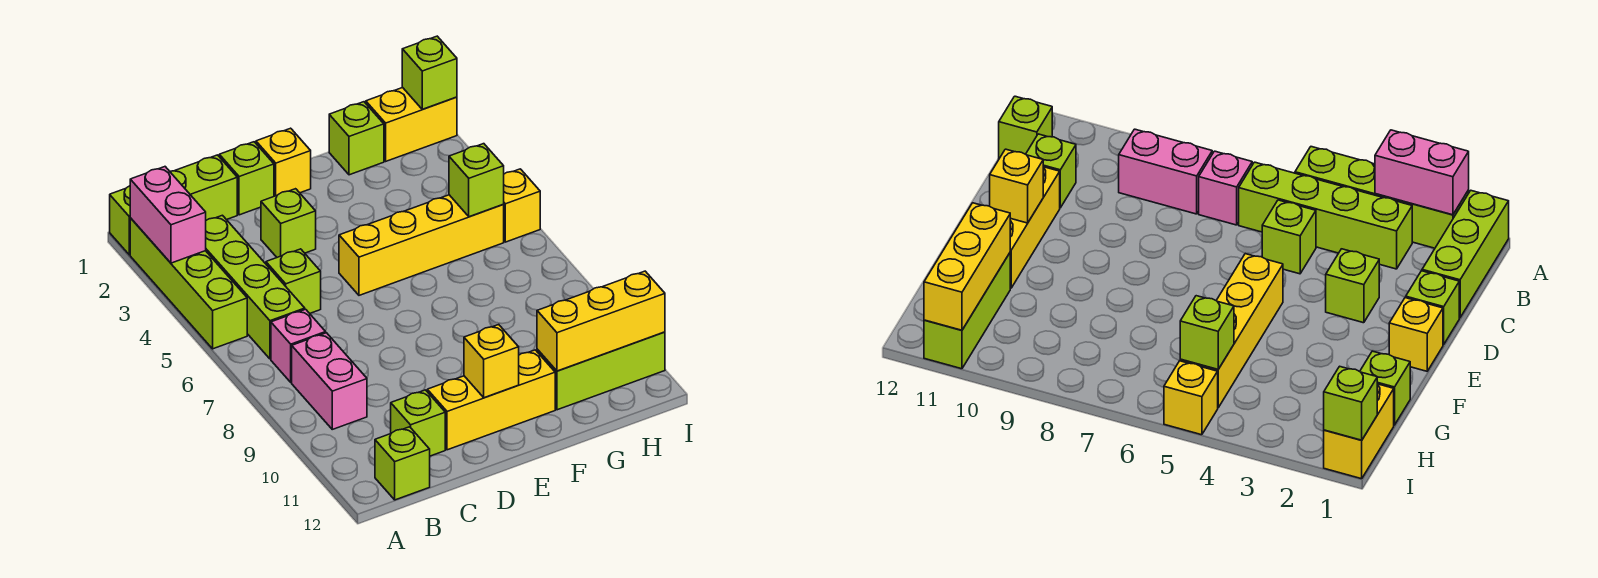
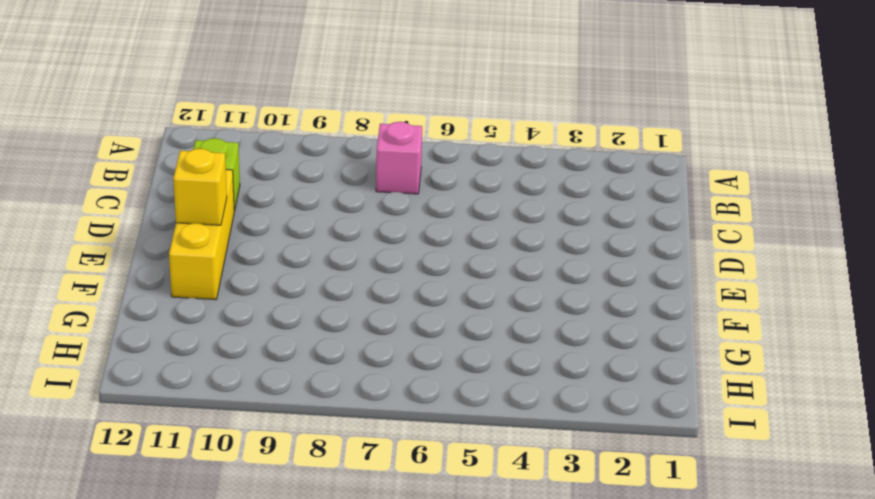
none -> lime 1x3 brick [110,155,237,255]
none -> lime 1x4 brick [130,218,247,349]
none -> lime 1x4 brick [206,215,305,359]

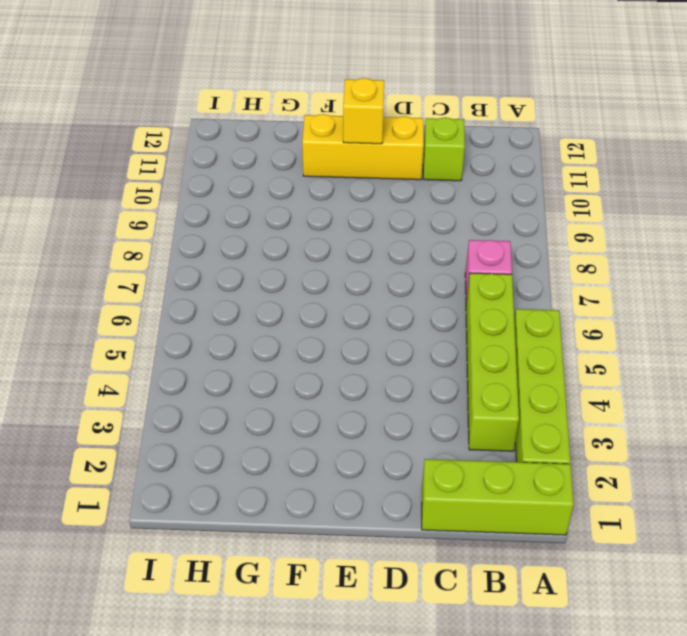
none -> pink 1x2 brick [292,333,367,429]
none -> lime 1x1 brick [375,427,430,500]
none -> lime 1x1 brick [266,249,321,313]

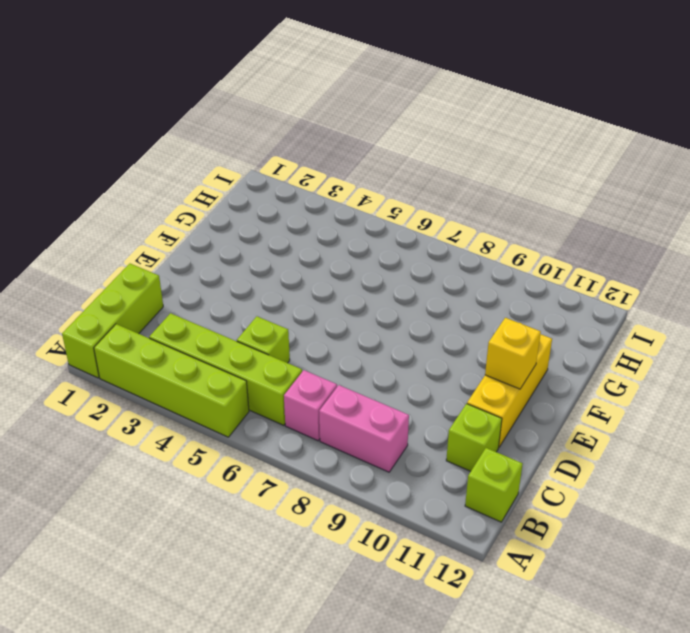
none -> lime 1x1 brick [219,142,274,215]
none -> lime 1x1 brick [261,189,316,257]
none -> yellow 1x1 brick [256,128,311,196]

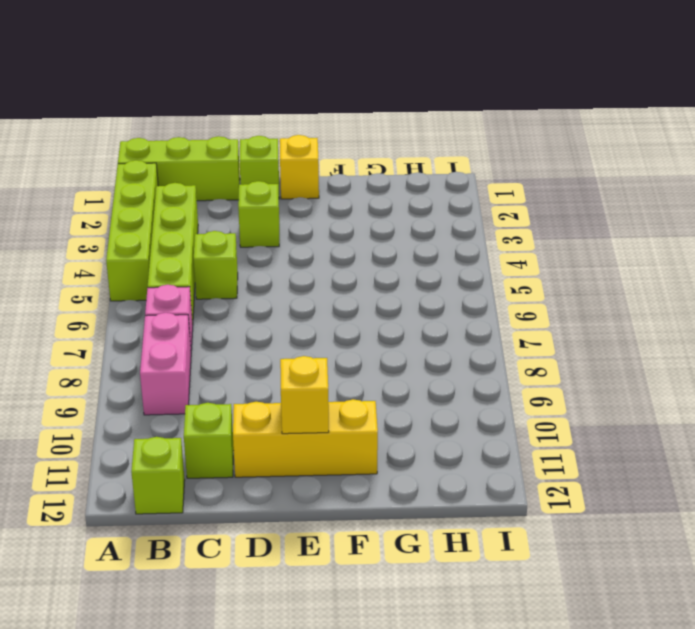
none -> yellow 1x4 brick [339,195,504,295]
none -> lime 1x1 brick [329,102,384,175]
none -> lime 1x3 brick [537,332,665,410]

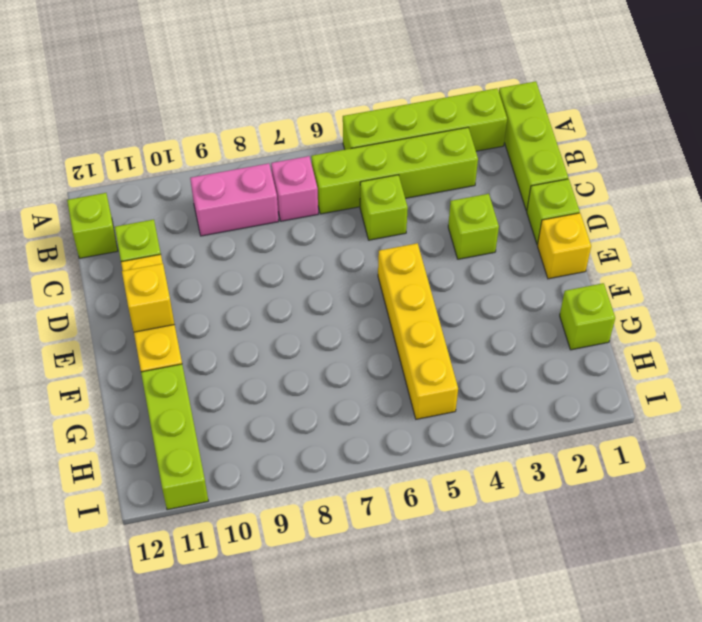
none -> yellow 1x2 brick [366,88,457,161]
none -> yellow 1x1 brick [503,169,540,242]
none -> pink 1x2 brick [130,167,206,263]

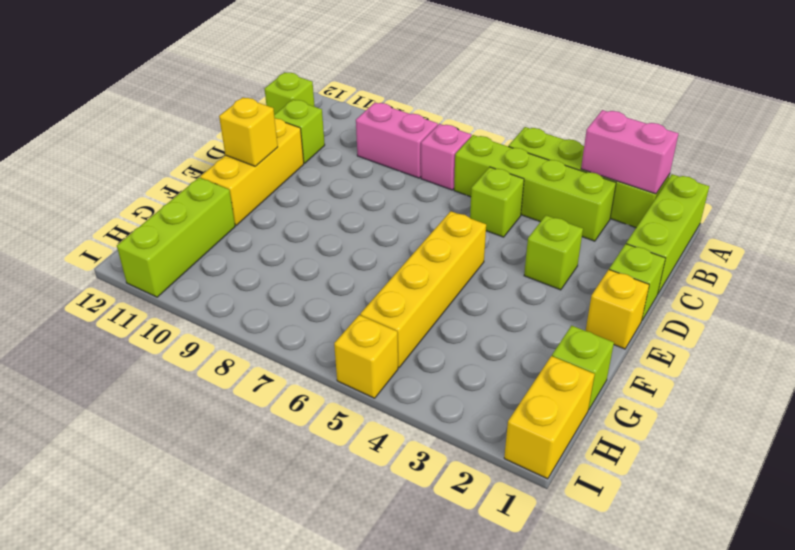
none -> yellow 1x3 brick [537,271,665,371]
none -> lime 1x1 brick [449,144,504,217]
none -> lime 1x1 brick [402,36,457,109]

